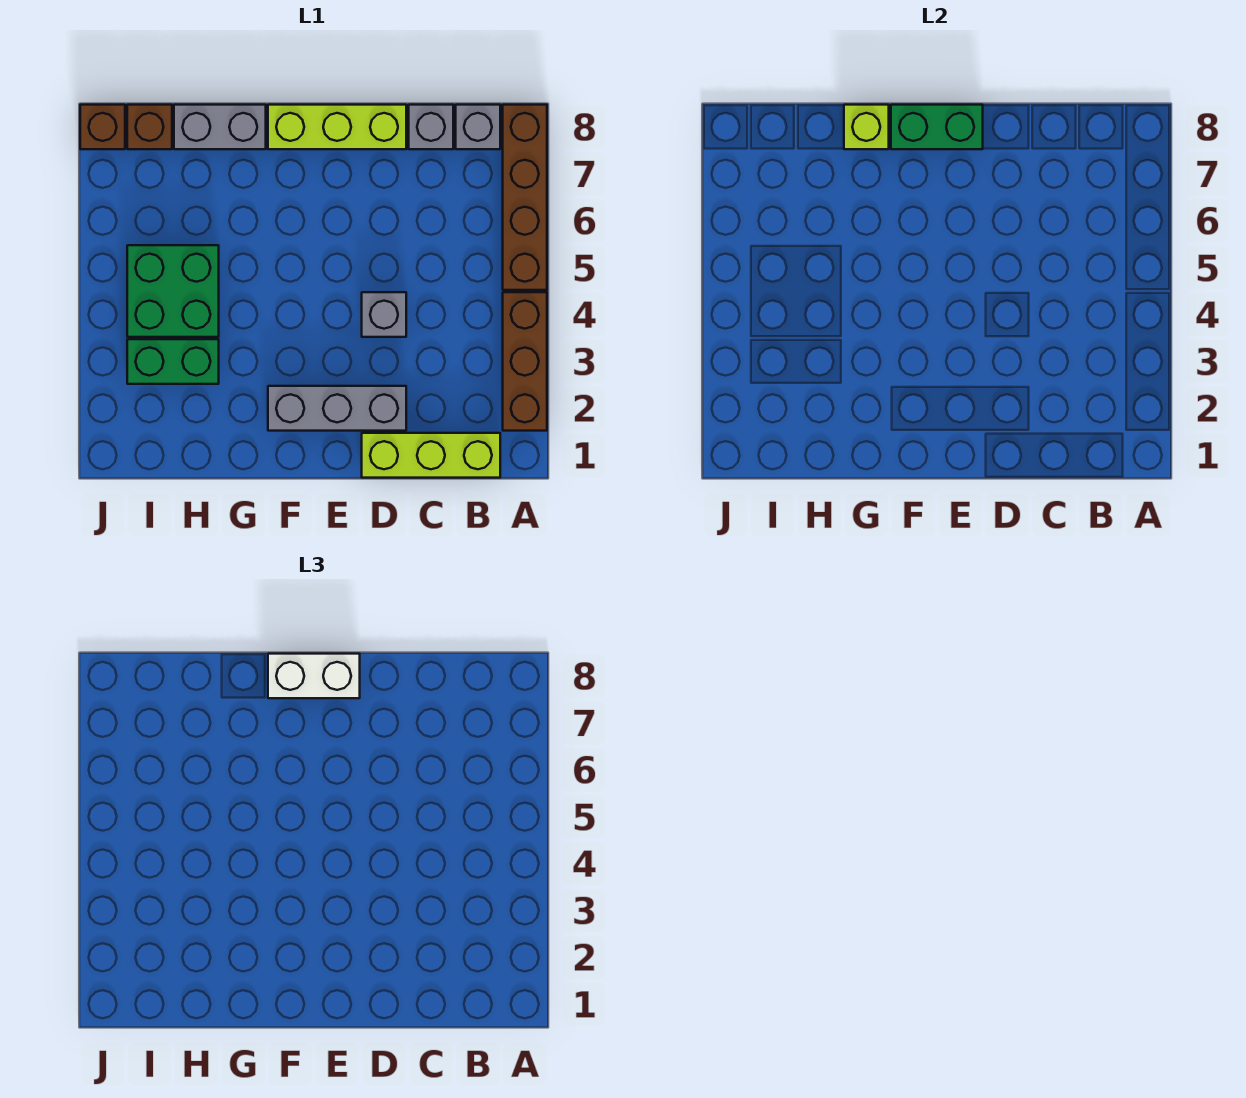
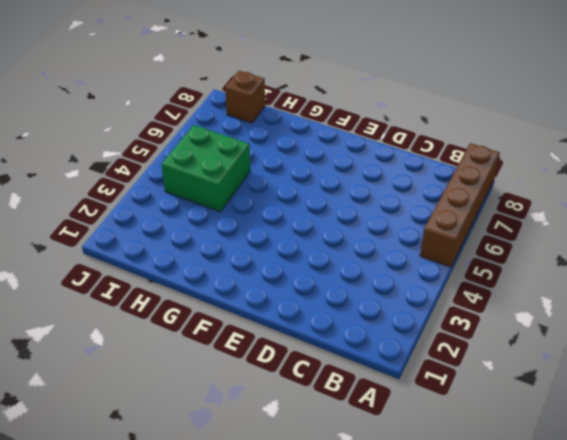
none -> brown 1x3 brick [503,292,547,431]
none -> lime 1x3 brick [362,433,500,478]
none -> grey 1x1 brick [456,105,500,149]

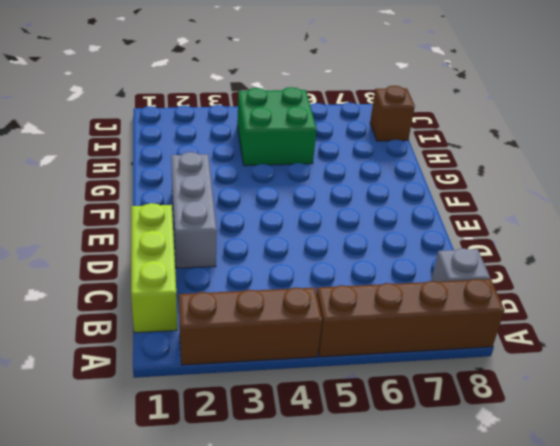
none -> grey 1x1 brick [409,105,453,149]
none -> grey 1x1 brick [362,292,406,337]
none -> lime 1x3 brick [268,105,406,149]

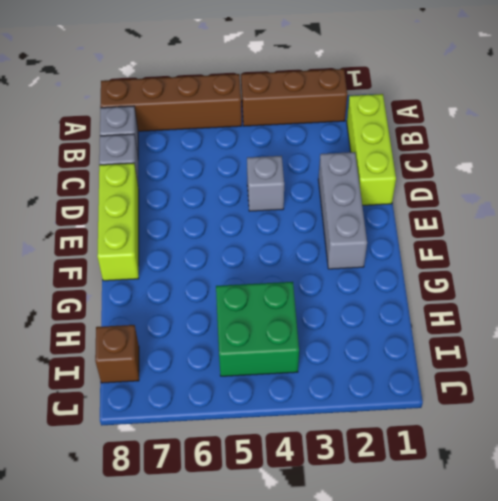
none -> grey 1x2 brick [174,105,266,149]
none -> green 1x2 brick [127,339,219,384]
none -> brown 1x1 brick [80,105,125,149]

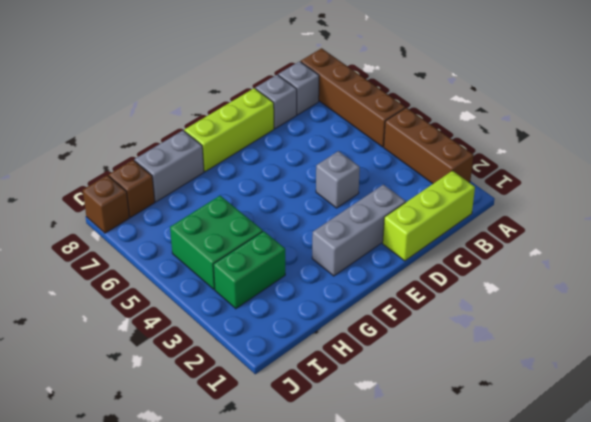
none -> green 1x2 brick [891,105,983,149]
none -> lime 1x1 brick [844,105,889,149]
none -> white 1x2 brick [268,654,360,698]

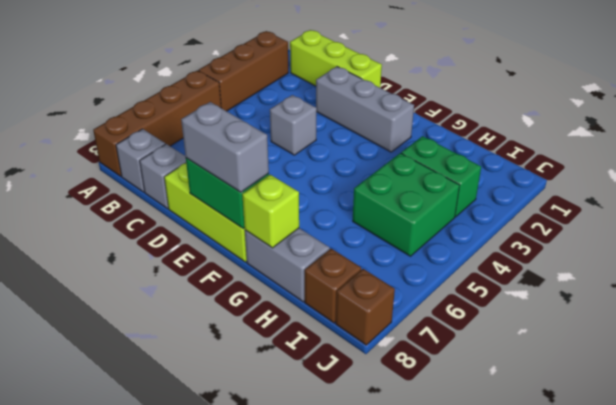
grey 1x2 brick [181,102,269,192] -> white 1x2 brick [268,654,360,698]

